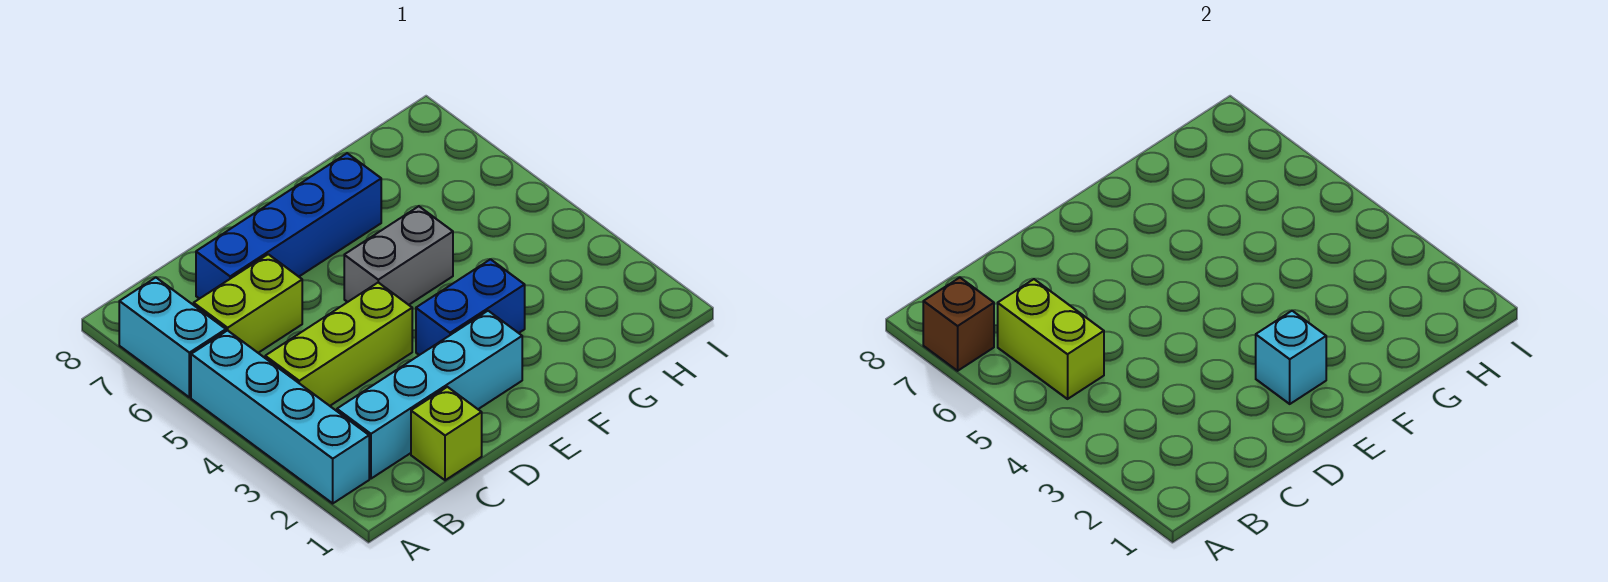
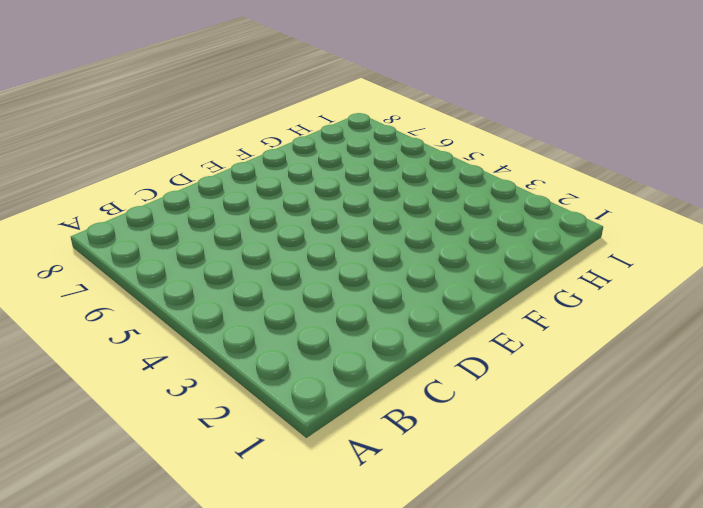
none -> cyan 1x4 brick [191,330,369,503]
none -> cyan 1x2 brick [119,278,226,397]
none -> cyan 1x4 brick [337,311,522,479]

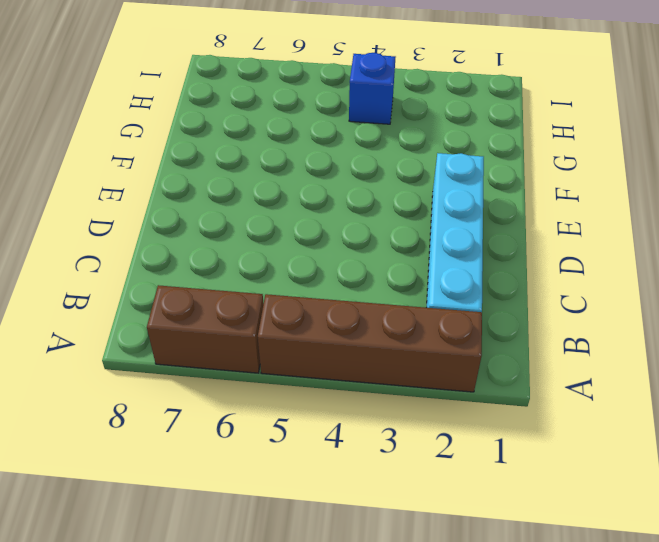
brown 1x4 brick [258,294,482,392] -> cyan 1x4 brick [191,330,369,503]
brown 1x2 brick [147,285,264,373] -> cyan 1x2 brick [119,278,226,397]
blue 1x1 brick [349,53,395,124] -> none
none -> lime 1x3 brick [265,283,412,406]
none -> lime 1x2 brick [194,254,302,353]
none -> lime 1x1 brick [411,387,482,480]

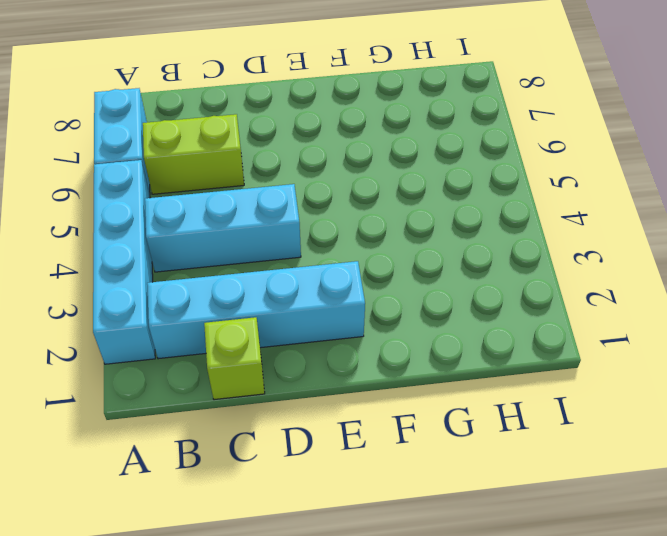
cyan 1x3 brick [145,184,301,272] -> lime 1x3 brick [265,283,412,406]
none -> blue 1x4 brick [196,153,381,299]
none -> blue 1x2 brick [416,259,525,355]
none -> grey 1x2 brick [344,206,453,305]

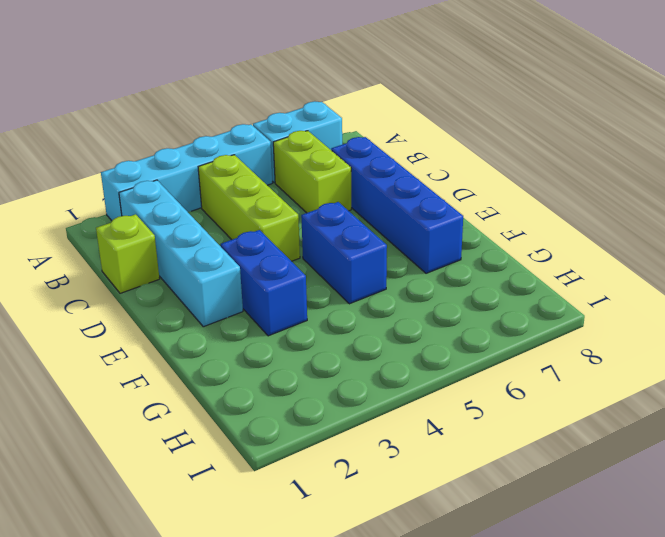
blue 1x2 brick [301,202,387,304] -> grey 1x2 brick [344,206,453,305]
none -> brown 1x1 brick [923,278,994,371]
none -> lime 1x2 brick [998,279,1104,399]
none -> cyan 1x1 brick [1256,311,1326,404]

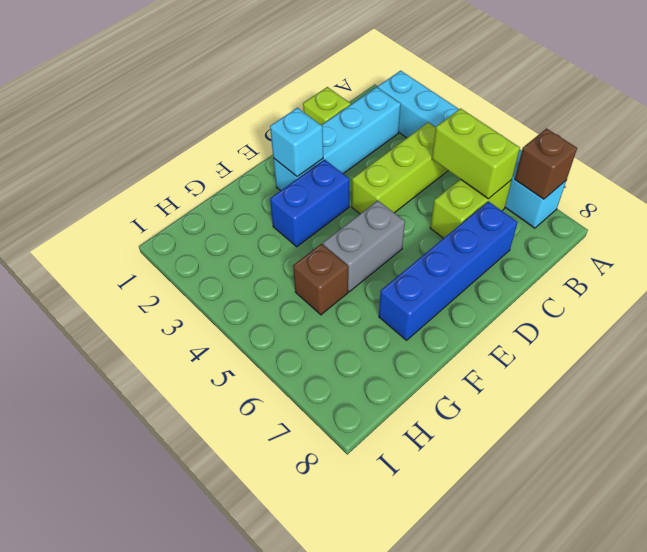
brown 1x1 brick [293,244,348,315] -> none

